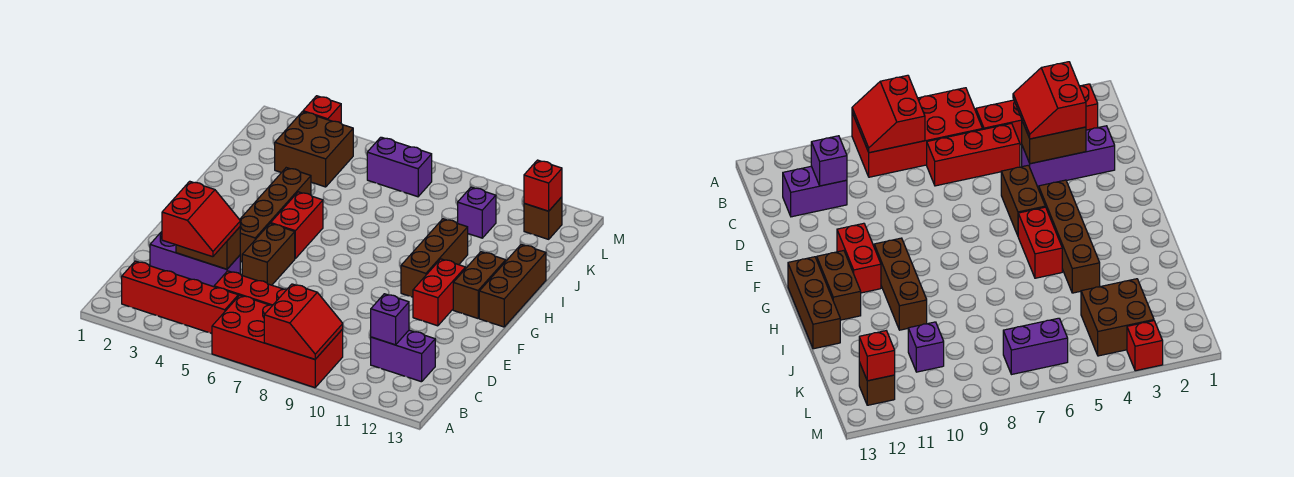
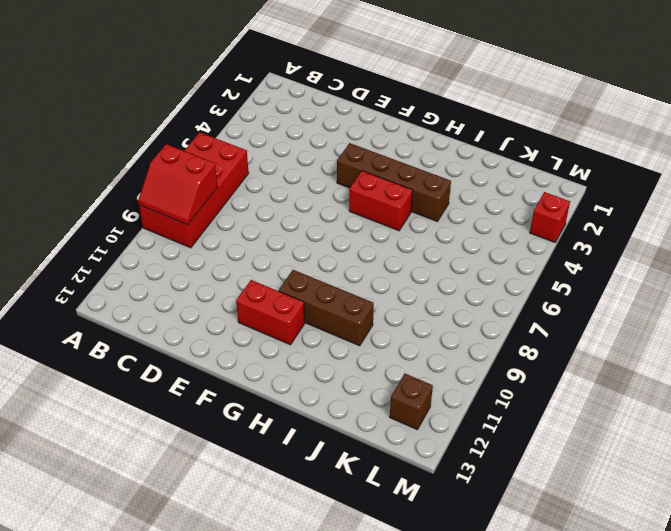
none -> red 1x4 brick [122,261,238,333]
none -> red 1x3 brick [214,271,287,305]
none -> purple 1x2 brick [371,330,435,382]

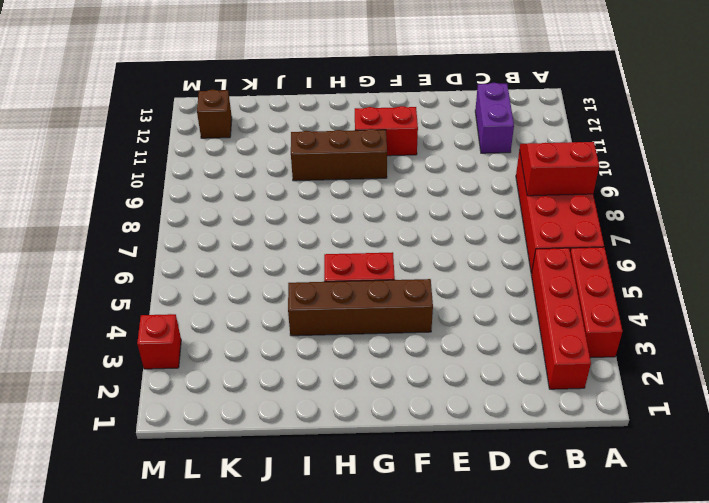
red 1x3 brick [570,247,622,358] -> red 1x3 brick moved to [214,271,287,305]
none -> purple 1x3 brick [150,232,240,287]
none -> brown 1x2 brick [242,223,295,285]
none -> brown 1x2 brick [453,252,506,318]

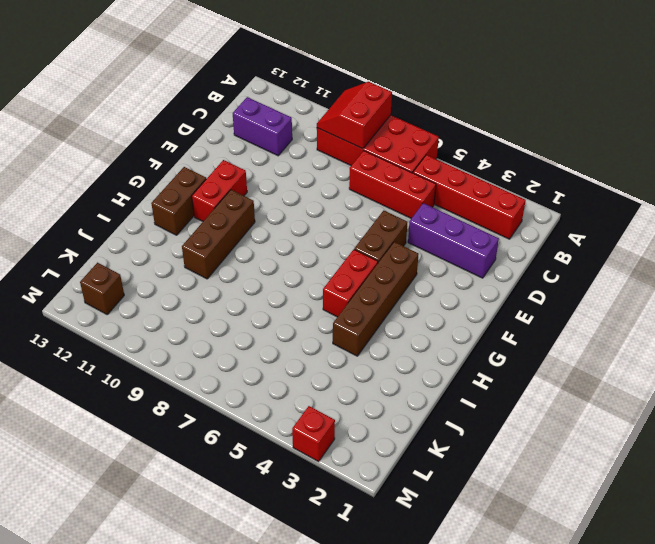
none -> brown 1x3 brick [479,244,546,327]
none -> brown 2x2 brick [275,112,353,187]
none -> purple 1x1 brick [458,187,496,238]

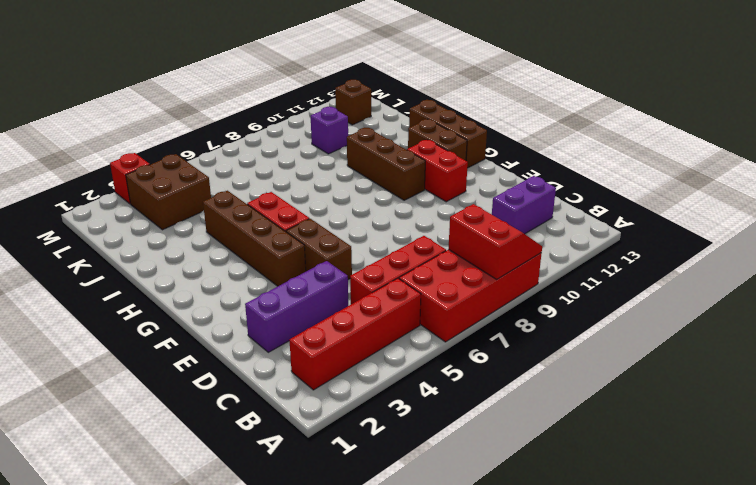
none -> purple 1x2 brick [367,137,432,197]
none -> purple 1x1 brick [371,294,409,345]
none -> brown 1x2 brick [176,227,240,269]

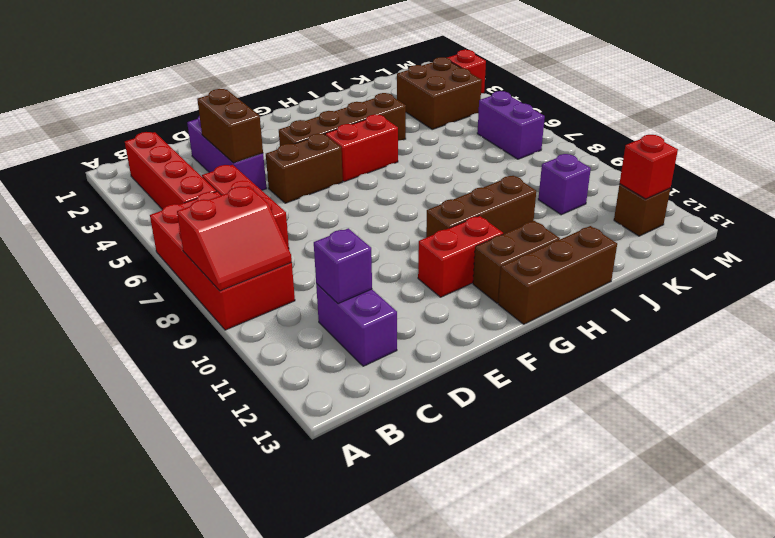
none -> red 2x2 slope [162,181,240,257]

